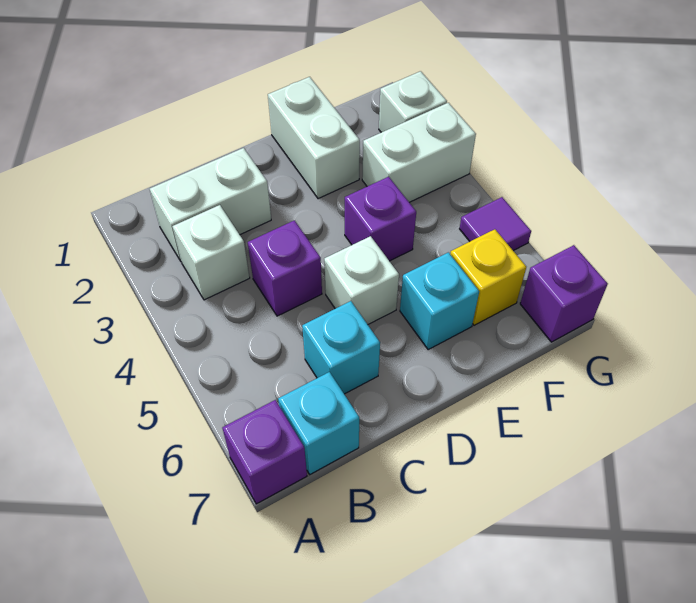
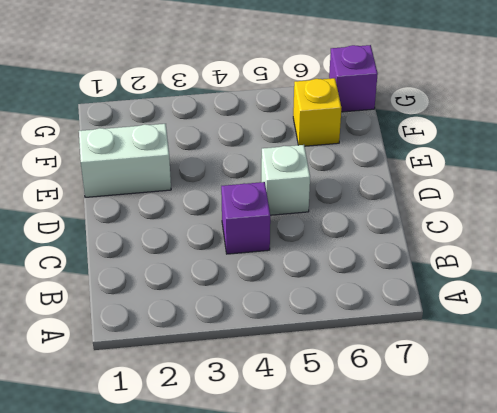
none -> purple 1x1 brick [222,400,307,504]
none -> white 1x2 brick [150,148,271,261]
none -> white 1x1 brick [172,205,250,300]

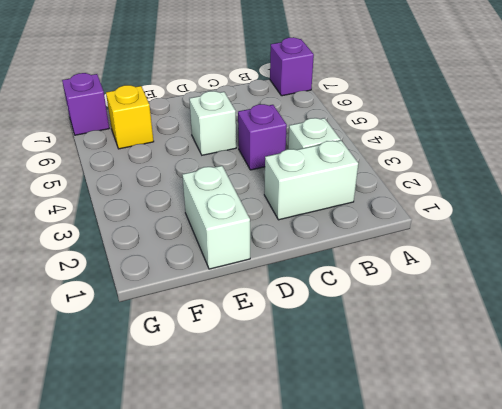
none -> cyan 1x1 brick [278,372,359,474]
none -> cyan 1x1 brick [302,301,380,394]
none -> purple 1x1 brick [345,177,416,261]

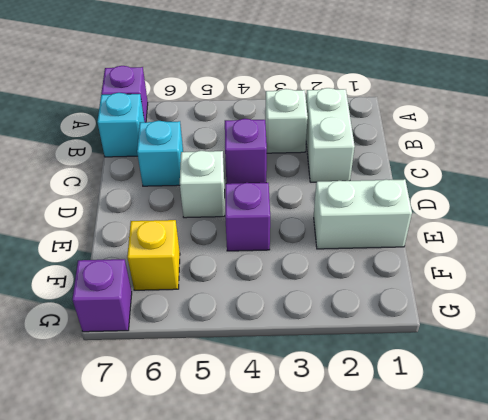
none -> cyan 1x1 brick [400,252,479,350]
none -> white 1x2 brick [362,103,476,202]
none -> white 1x1 brick [379,71,447,132]

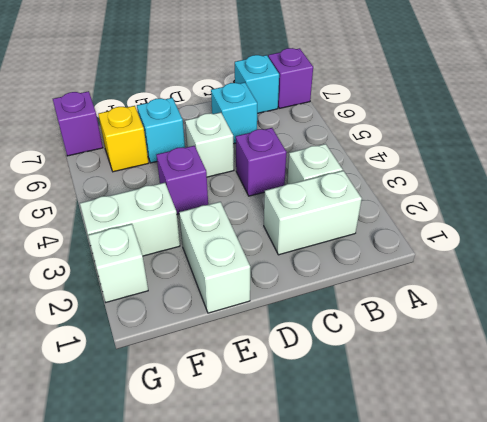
none -> purple 1x1 tile [460,197,531,251]

